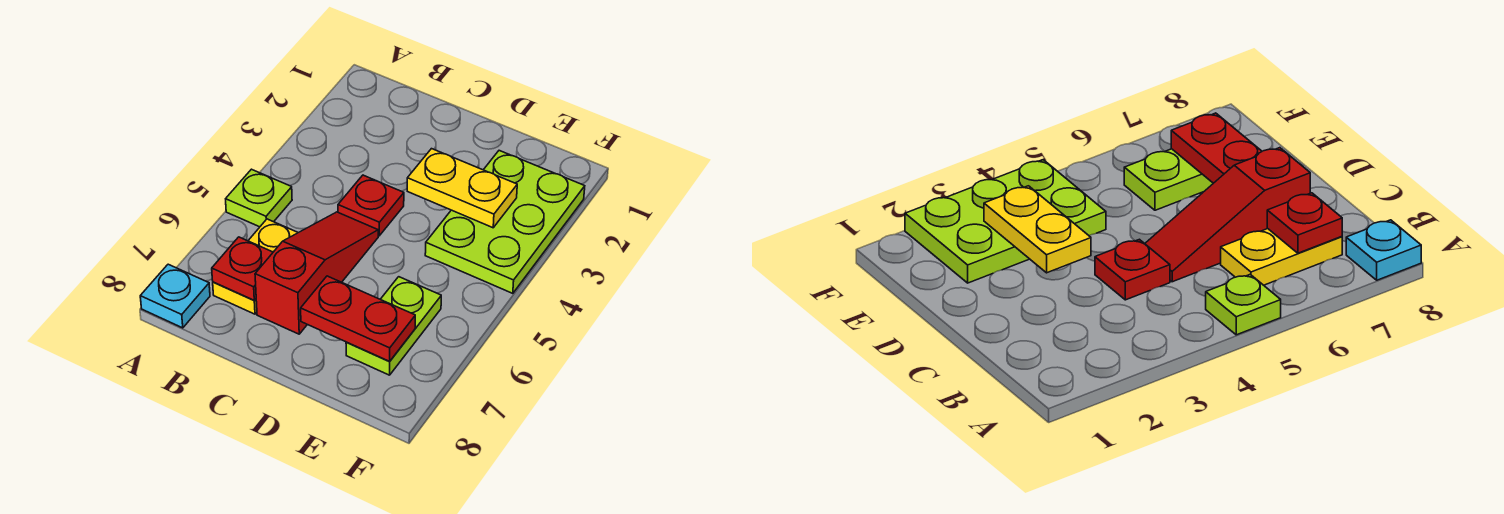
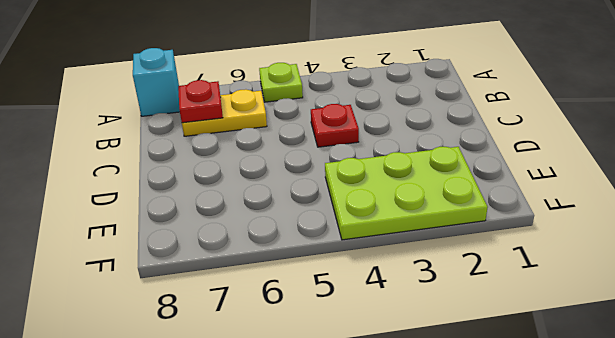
cyan 1x1 brick [133,48,180,116] -> cyan 1x1 plate [140,264,210,328]
none -> red 1x3 slope [255,212,378,334]
none -> lime 1x2 plate [346,277,441,375]

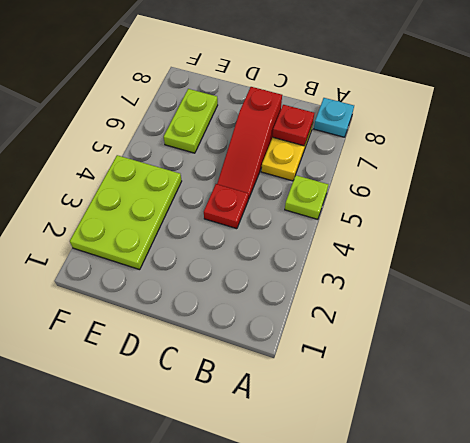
none -> yellow 1x2 plate [407,149,517,228]
none -> red 1x2 plate [301,276,415,361]

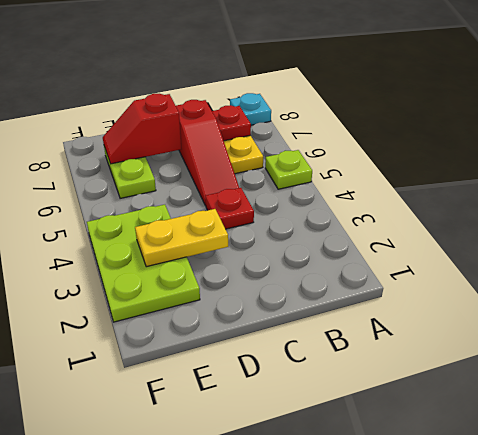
red 1x2 slope [103,94,181,164] -> red 1x2 plate [301,276,415,361]

